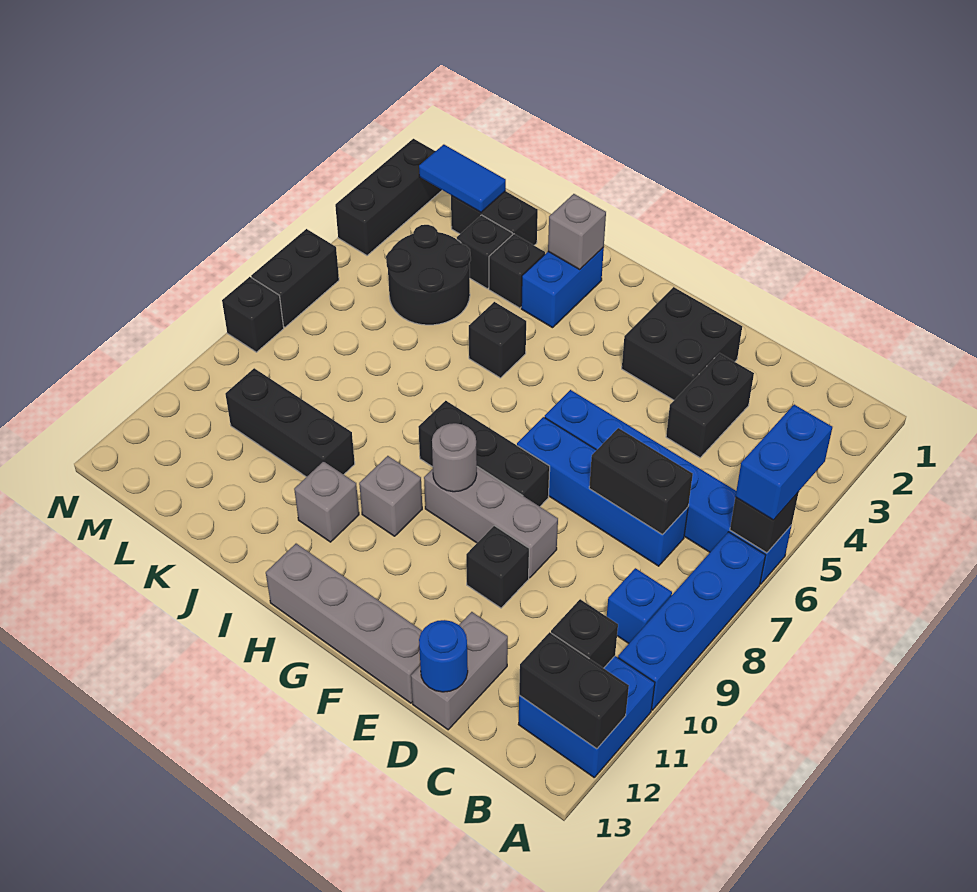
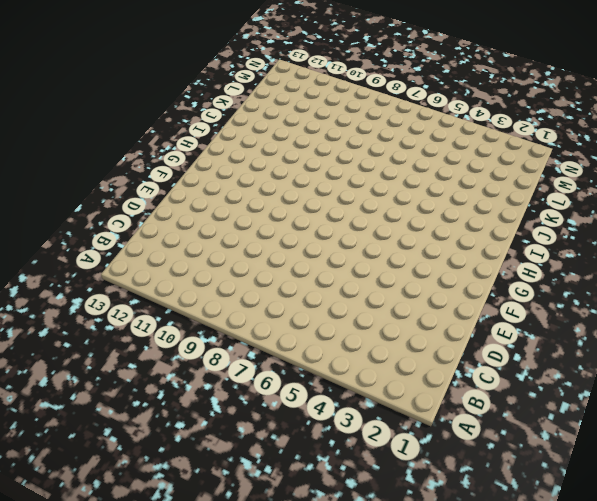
none -> blue 1x6 brick [545,390,792,584]
none -> blue 1x4 brick [618,532,766,710]
none -> blue 2x2 brick [518,656,655,777]
none -> blue 1x1 brick [607,568,672,643]

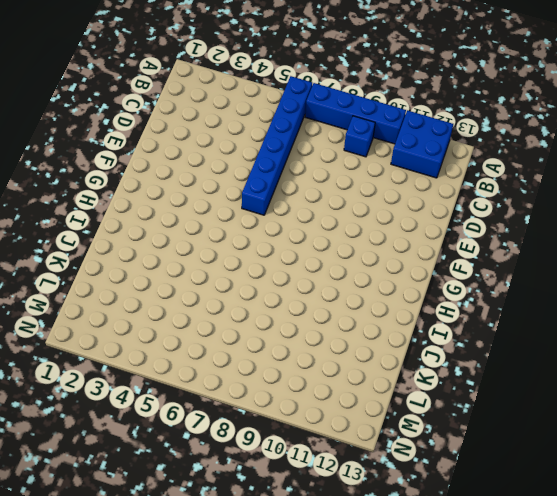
none -> blue 1x4 brick [517,417,688,566]
none -> black 1x2 brick [666,353,754,458]
none -> grey 1x2 brick [411,612,508,730]
none -> black 2x2 brick [622,287,742,400]

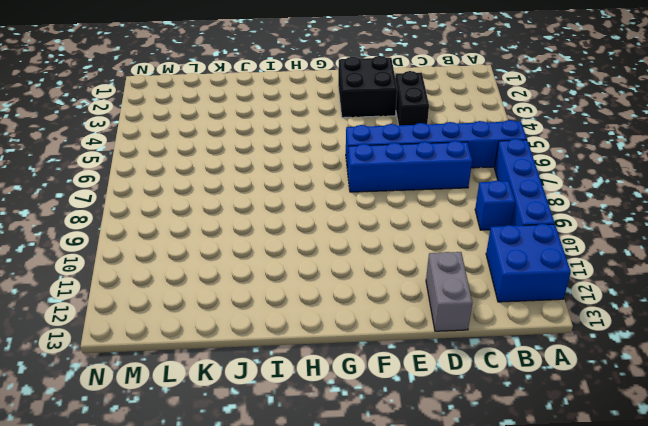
none -> grey 1x3 brick [424,467,558,578]
none -> black 1x1 brick [466,526,529,608]
none -> grey 1x4 brick [266,544,422,703]
none -> black 1x3 brick [418,401,550,506]

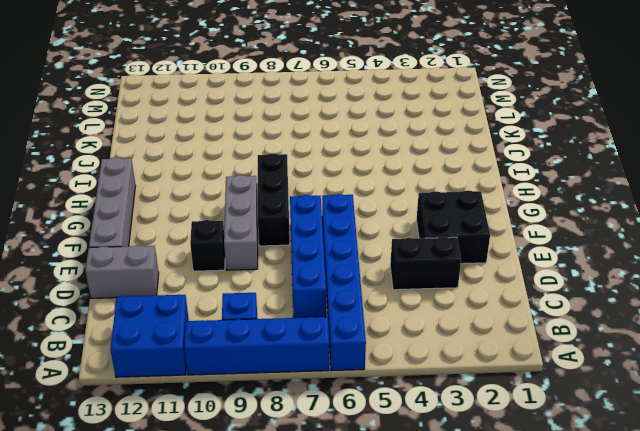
none -> grey 1x1 brick [359,456,422,536]
none -> blue 1x2 brick [521,247,604,328]
none -> black 1x1 brick [469,302,526,378]
none -> grey 1x1 brick [294,461,359,542]

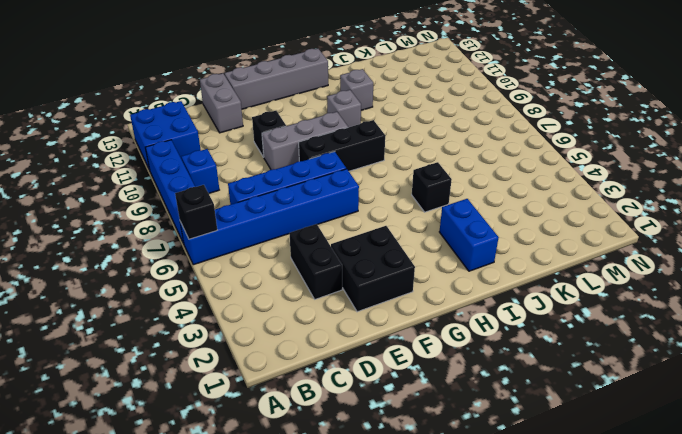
none -> black 1x1 brick [489,234,545,308]
none -> black 1x3 brick [225,368,355,477]
none -> black 1x2 brick [451,191,538,245]
none -> black 1x1 brick [457,215,512,289]

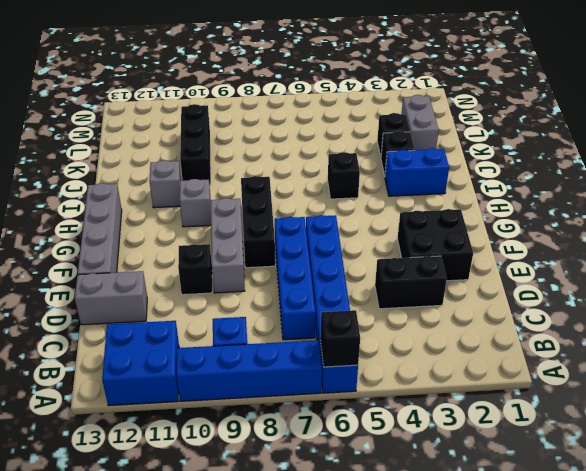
grey 1x2 brick [402,95,439,150] -> black 1x2 brick [451,191,538,245]
none -> black 2x2 round brick [386,225,471,325]
none -> black 1x3 brick [335,139,442,256]
none -> black 1x2 brick [251,229,339,327]
none -> black 1x1 brick [222,277,284,352]

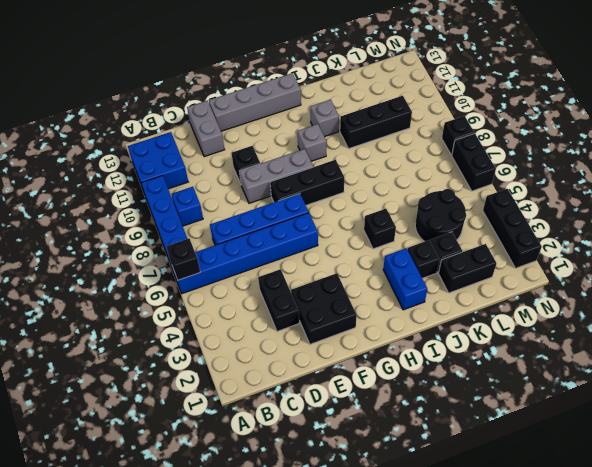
none -> black 1x2 brick [519,632,629,749]
none -> black 1x1 brick [551,599,618,668]
none -> black 1x2 brick [589,428,693,535]
none -> blue 1x1 round brick [419,620,468,692]

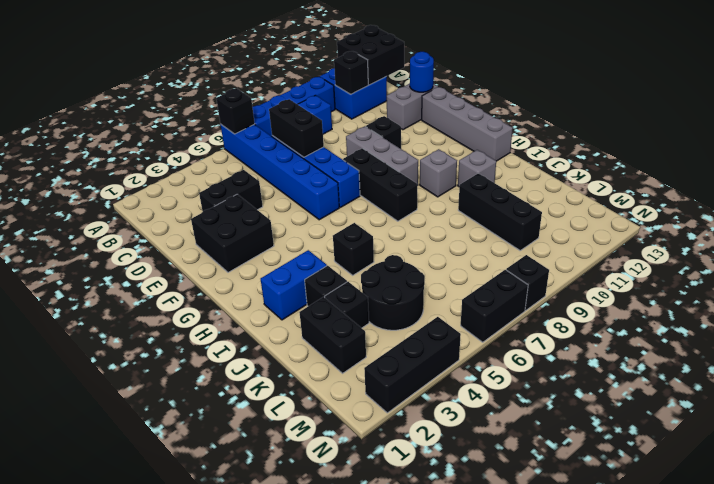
black 2x2 brick [337,25,404,85] -> black 1x2 brick [519,632,629,749]
none -> grey 1x1 round brick [432,423,477,492]
none -> grey 1x1 brick [548,194,606,269]
none -> blue 1x2 tile [419,145,506,212]
none -> blue 1x2 brick [735,405,832,520]

